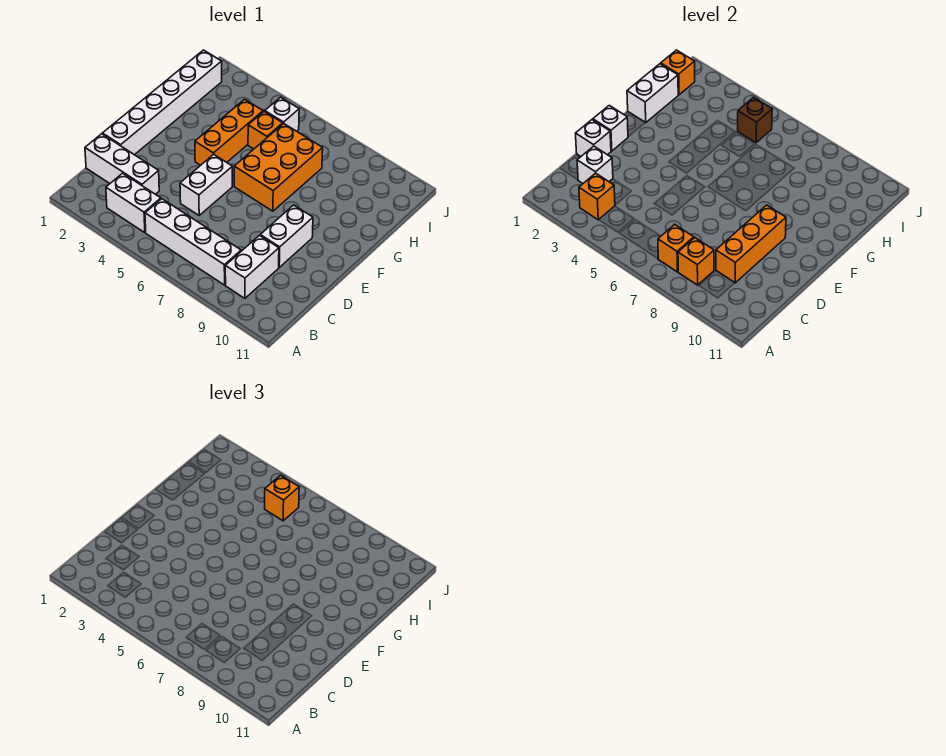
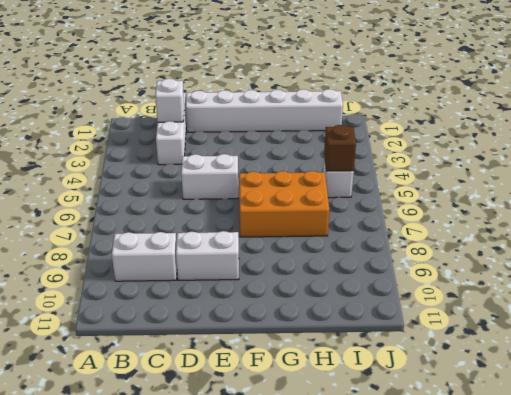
none -> white 1x2 brick [106,173,161,233]
none -> white 1x4 brick [145,199,241,285]
none -> orange 1x3 brick [195,99,263,165]

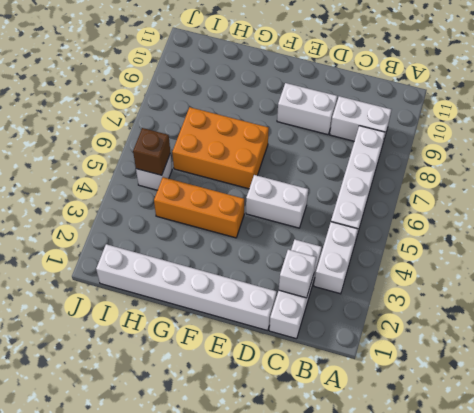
none -> orange 1x1 brick [248,112,283,149]
none -> orange 1x1 brick [579,173,615,220]
none -> orange 1x1 brick [658,224,694,272]

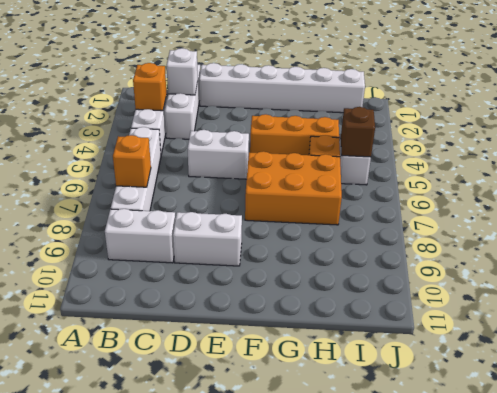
none -> orange 1x1 brick [678,238,714,285]
none -> orange 1x3 brick [716,205,786,283]
none -> white 1x1 brick [575,120,611,156]

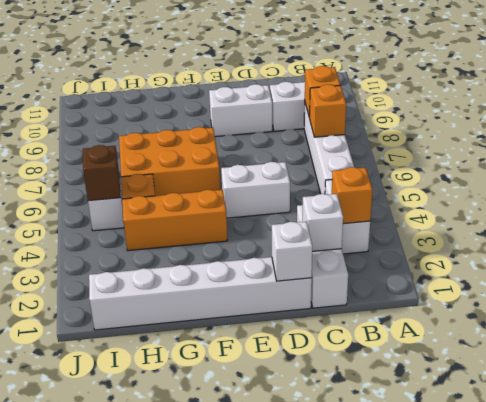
none -> orange 1x3 brick [716,205,786,283]
none -> white 1x1 brick [593,105,628,151]
none -> white 1x2 brick [627,64,678,123]

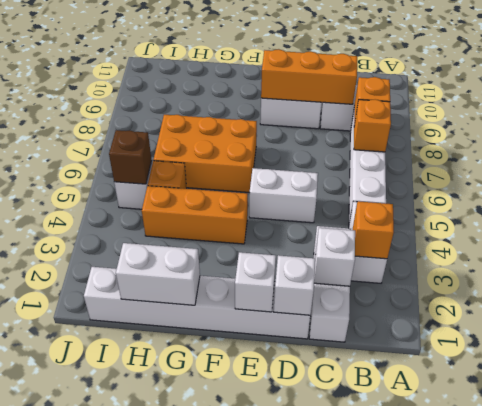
none -> orange 1x1 brick [661,50,695,95]
none -> orange 1x1 brick [265,475,299,521]

